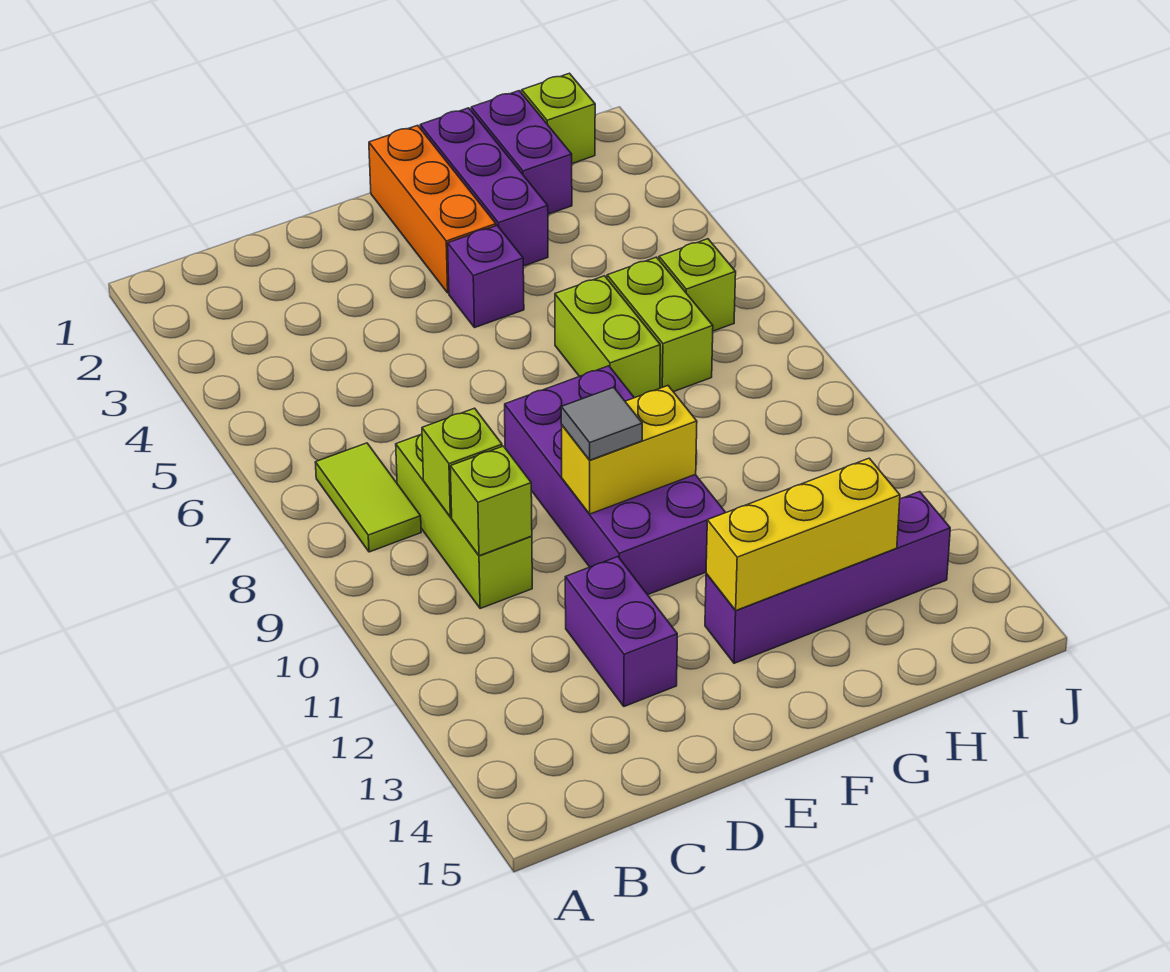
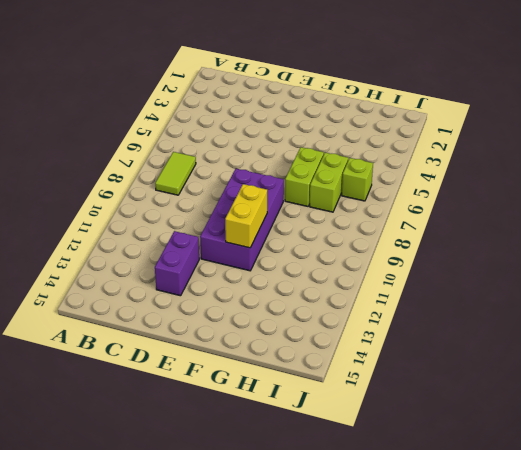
yellow 1x2 brick [225,184,267,248] -> yellow 1x2 brick turned to [562,386,697,514]
none -> lime 1x3 brick [396,434,532,609]
none -> orange 1x3 brick [369,125,496,293]
none -> purple 1x1 brick [448,226,524,328]

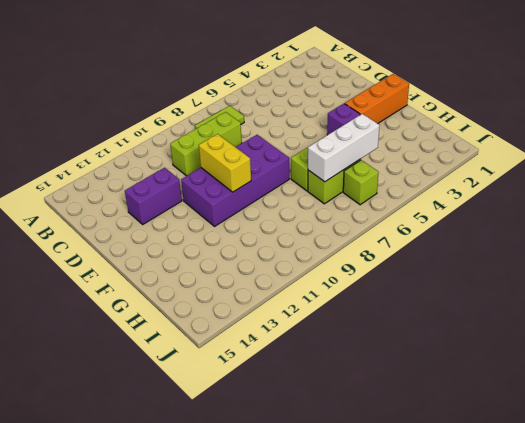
white 1x3 brick [308,114,380,182] -> none
none -> purple 1x4 brick [705,492,950,663]
none -> purple 1x3 brick [420,108,548,266]
none -> purple 1x2 brick [471,91,572,214]

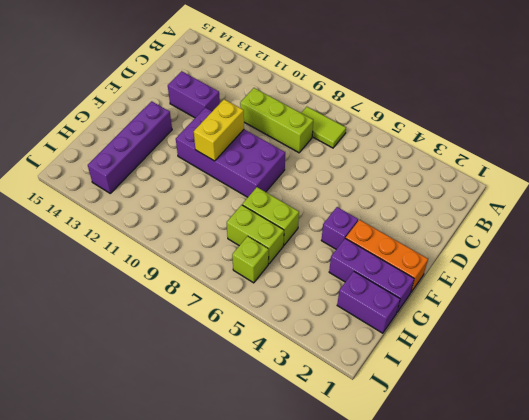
none -> lime 1x1 brick [522,73,595,164]
none -> lime 1x1 brick [422,408,502,517]
none -> lime 1x1 brick [450,446,532,556]

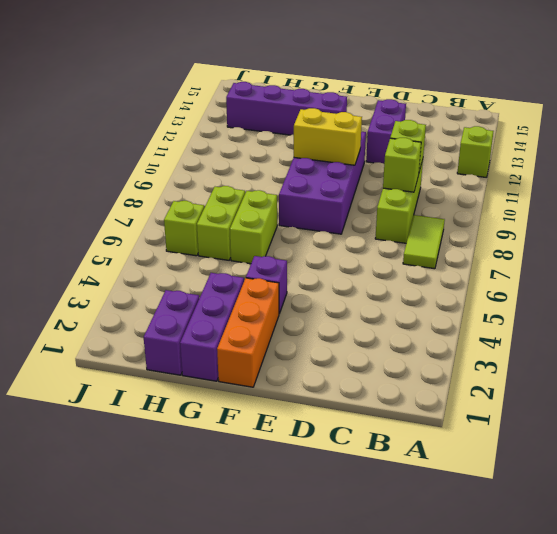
lime 1x1 brick [457,126,493,177] -> lime 1x1 brick moved to [522,73,595,164]
none -> yellow 1x3 brick [706,458,900,610]
none -> grey 1x1 tile [561,387,642,460]

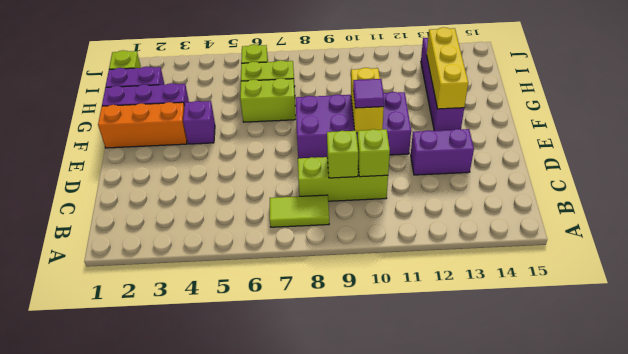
purple 1x1 tile [353,79,384,108] -> grey 1x1 tile [561,387,642,460]

